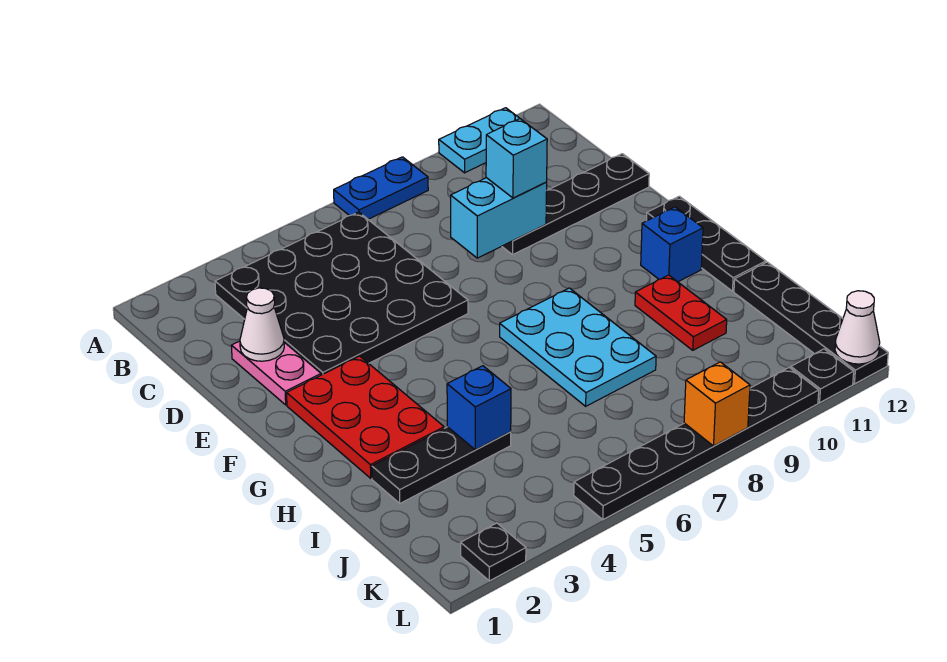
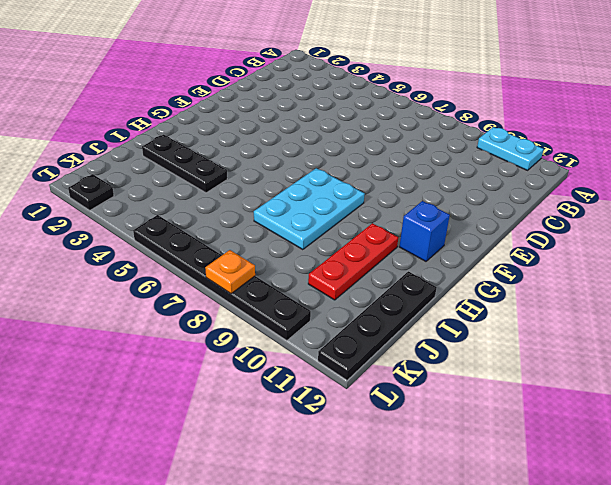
red 1x3 plate [308,223,398,300] -> red 1x2 plate [635,275,727,350]
orange 1x1 plate [205,250,255,294] -> orange 1x1 brick [684,362,750,446]
none -> blue 1x2 plate [334,157,428,219]
none -> black 4x4 plate [215,212,468,375]
none -> pink 1x2 plate [231,341,321,405]

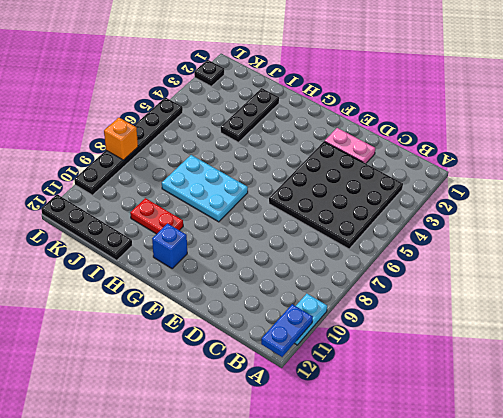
blue 1x2 plate [261,304,313,357] -> blue 1x2 plate moved to [334,157,428,219]
none -> black 1x4 plate [502,154,649,255]
none -> red 2x3 plate [287,356,444,478]
none -> black 1x3 plate [647,196,766,291]

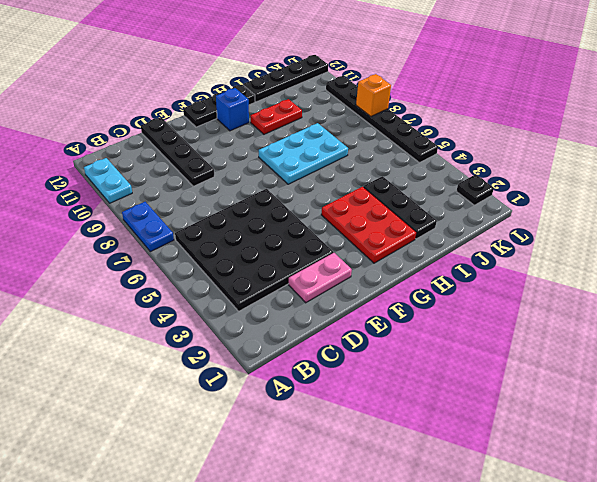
red 2x3 plate [321,187,416,263] -> red 2x3 plate turned to [287,356,444,478]
none -> black 1x1 plate [791,349,854,403]
none -> white 1x1 cone [240,288,284,361]
none -> cyan 1x2 brick [451,178,547,258]

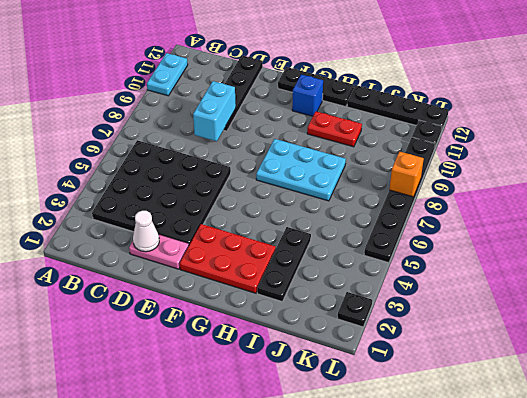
none -> blue 1x2 plate [334,157,428,219]
none -> blue 1x1 brick [447,366,511,450]
none -> white 1x1 cone [835,291,880,364]

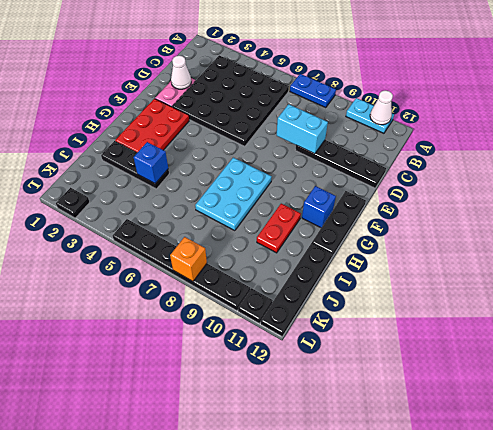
white 1x1 cone [370,90,393,125] -> white 1x1 cone moved to [835,291,880,364]
none -> cyan 1x1 brick [486,119,547,198]

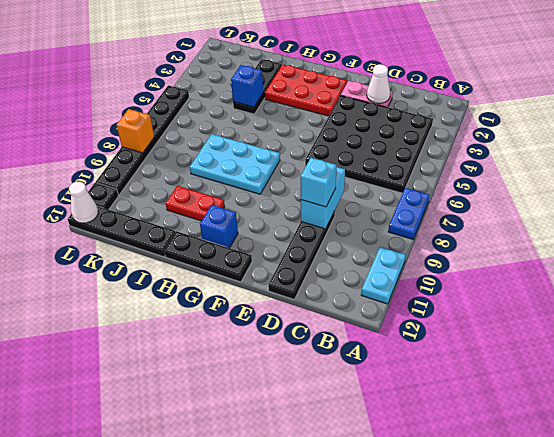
none -> black 1x1 plate [461,523,526,581]

